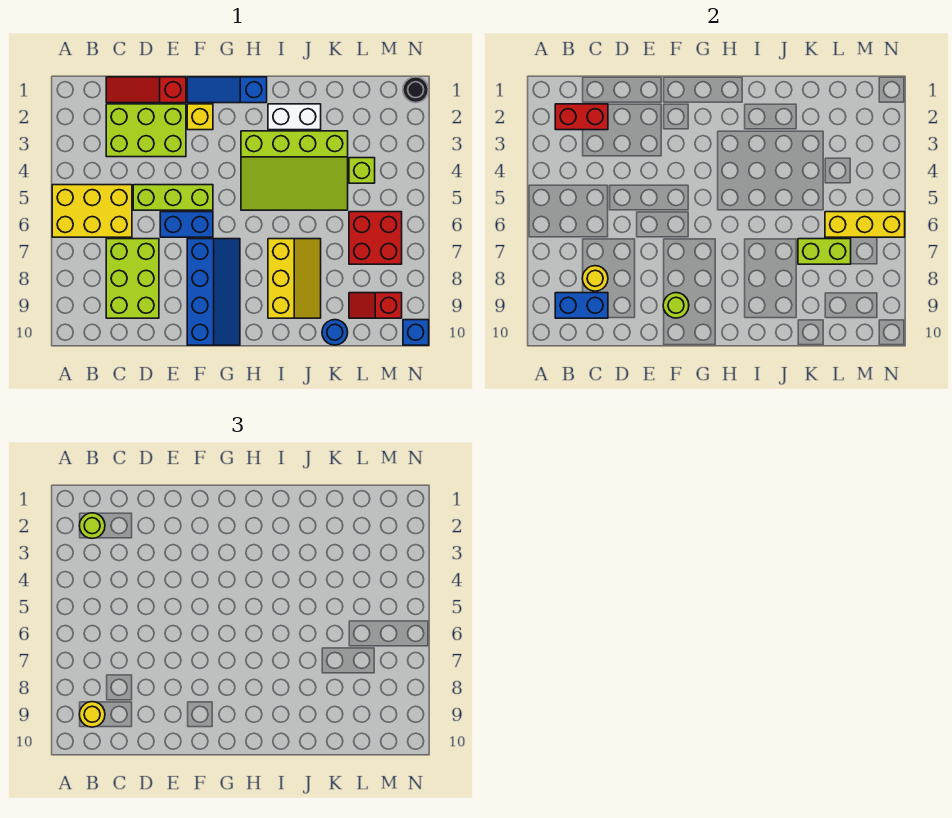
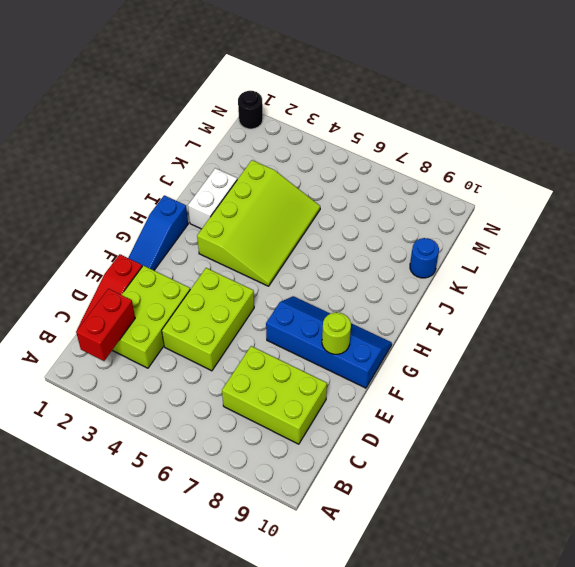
lime 2x3 brick [162,268,254,371] -> lime 1x3 brick [133,185,213,210]
none -> yellow 2x3 brick [52,185,132,237]
none -> blue 1x2 brick [160,212,213,237]
none -> yellow 1x1 brick [187,104,213,130]

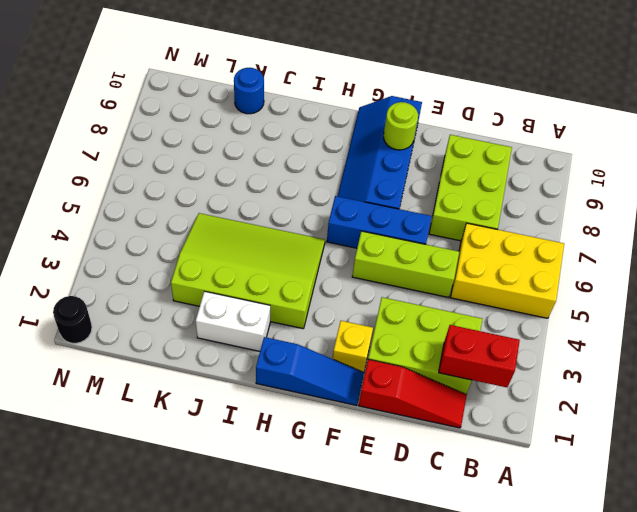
blue 1x3 brick [327,196,432,248] -> blue 1x2 brick [160,212,213,237]
none -> yellow 2x3 slope [268,239,321,318]
none -> lime 1x1 brick [349,158,375,183]
none -> red 2x2 brick [349,212,402,264]

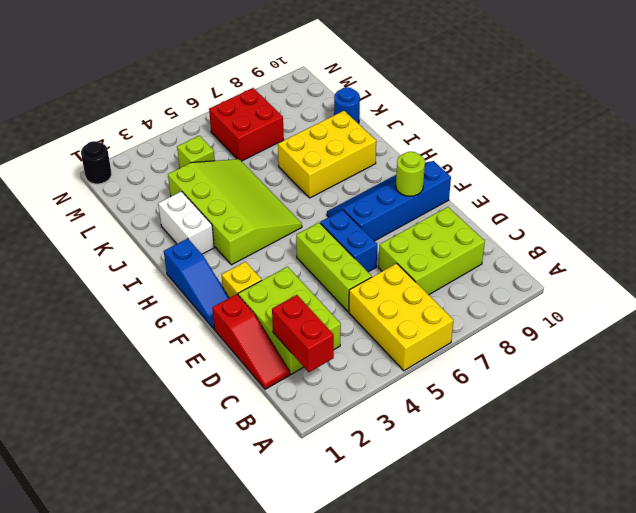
yellow 2x3 brick [278,111,376,198] -> yellow 2x3 slope [268,239,321,318]
none -> red 1x2 slope [349,293,402,318]
none -> blue 1x1 brick [403,320,429,345]
none -> blue 1x2 brick [555,293,608,318]

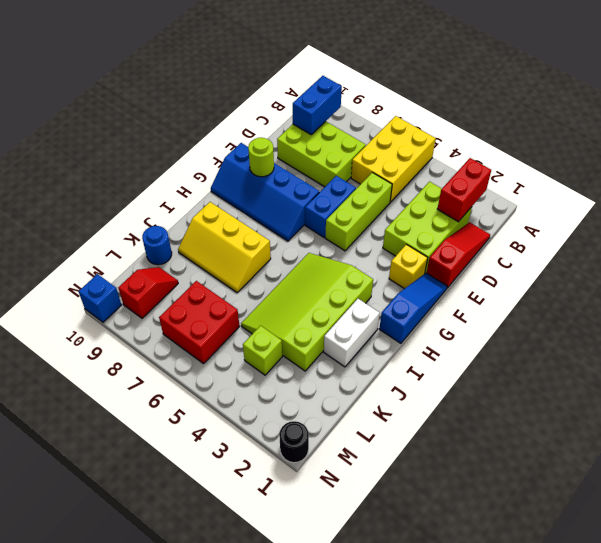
none -> yellow 1x1 round brick [582,266,608,291]
none -> lime 1x2 brick [798,239,851,264]
none -> yellow 1x3 brick [825,212,905,237]

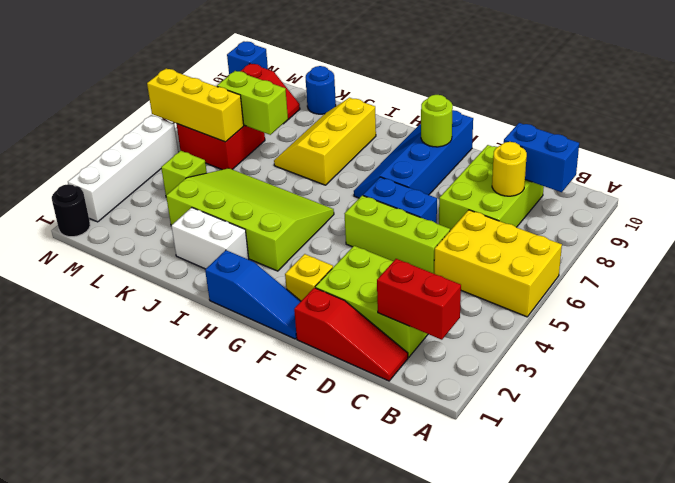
white 1x4 brick [68,115,178,222] -> none
none -> lime 1x1 round brick [79,513,105,539]
none -> yellow 1x1 round brick [79,702,105,727]

